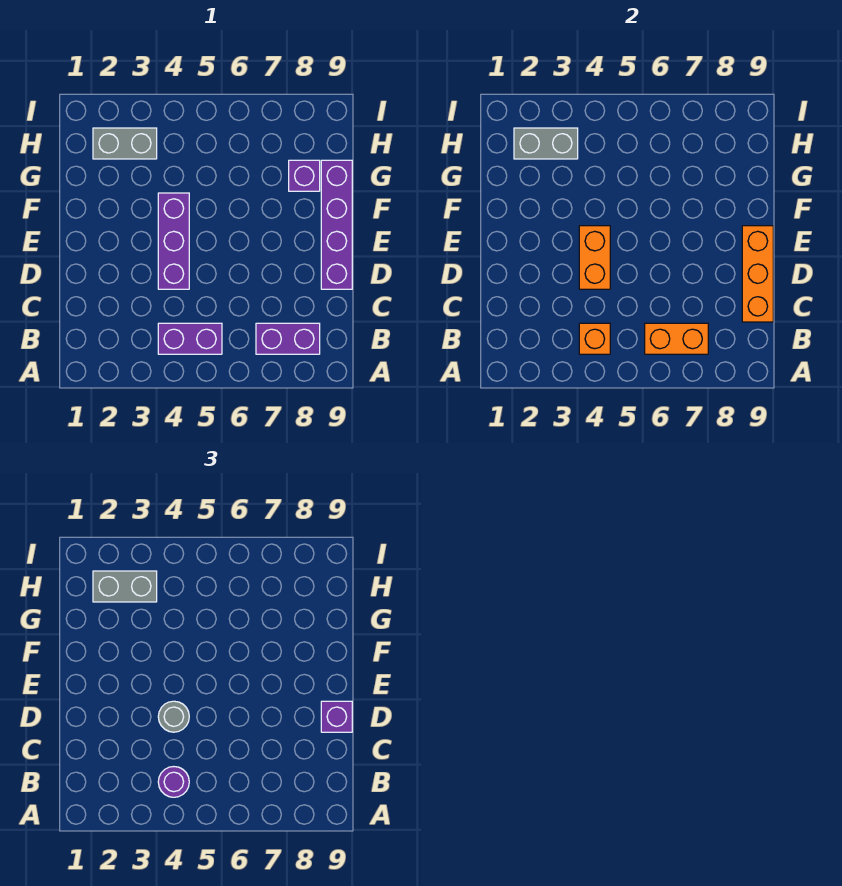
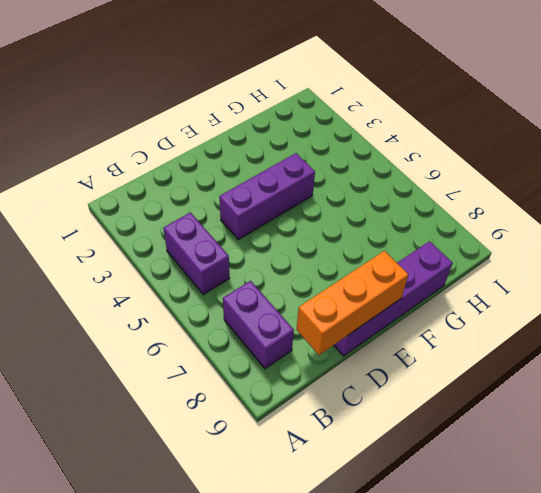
none -> purple 1x1 brick [289,160,320,191]
none -> grey 1x2 brick [93,128,157,159]
none -> orange 1x1 brick [579,323,610,354]

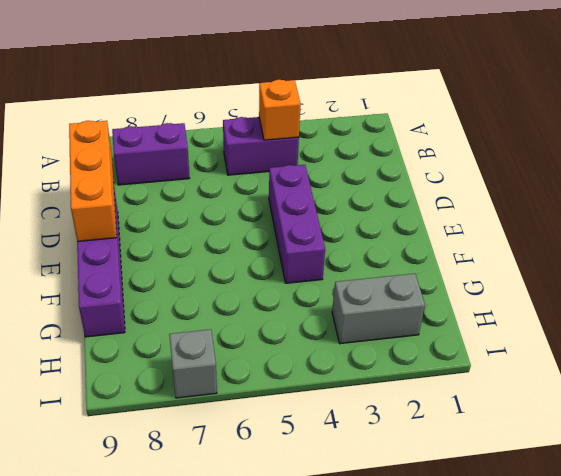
grey 1x1 brick [169,329,217,398] -> none
none -> purple 1x1 brick [289,160,320,191]
none -> orange 1x2 brick [645,323,708,354]
none -> orange 1x2 brick [579,226,610,289]

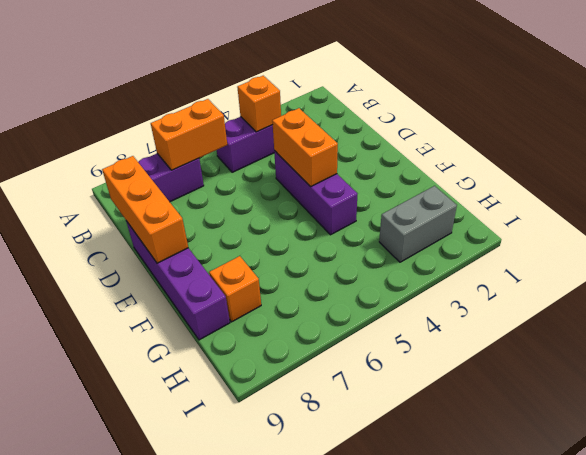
orange 1x1 brick [209,256,261,322] -> purple 1x1 brick [289,160,320,191]
none -> grey 1x2 brick [514,128,578,159]
none -> purple 1x1 round brick [158,767,189,797]
none -> grey 1x1 round brick [158,701,189,732]

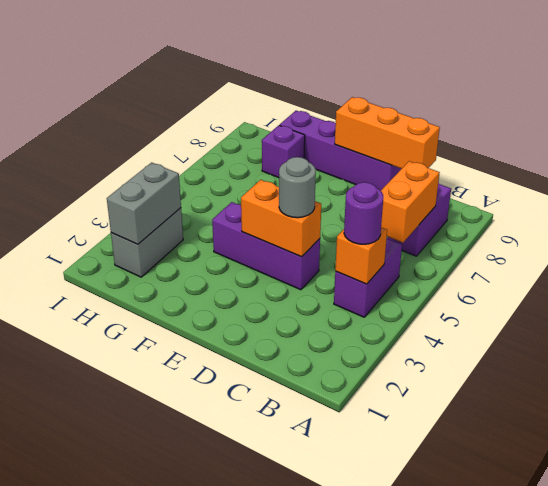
none -> purple 1x1 brick [321,701,352,732]
none -> grey 1x2 brick [93,571,157,602]

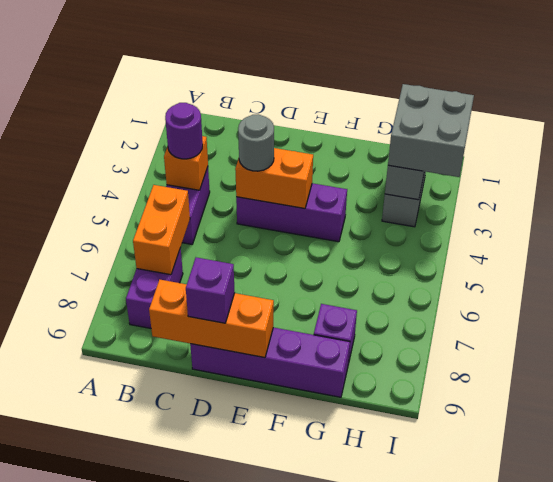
grey 2x2 brick [388,84,474,177] -> grey 1x2 brick [93,571,157,602]

